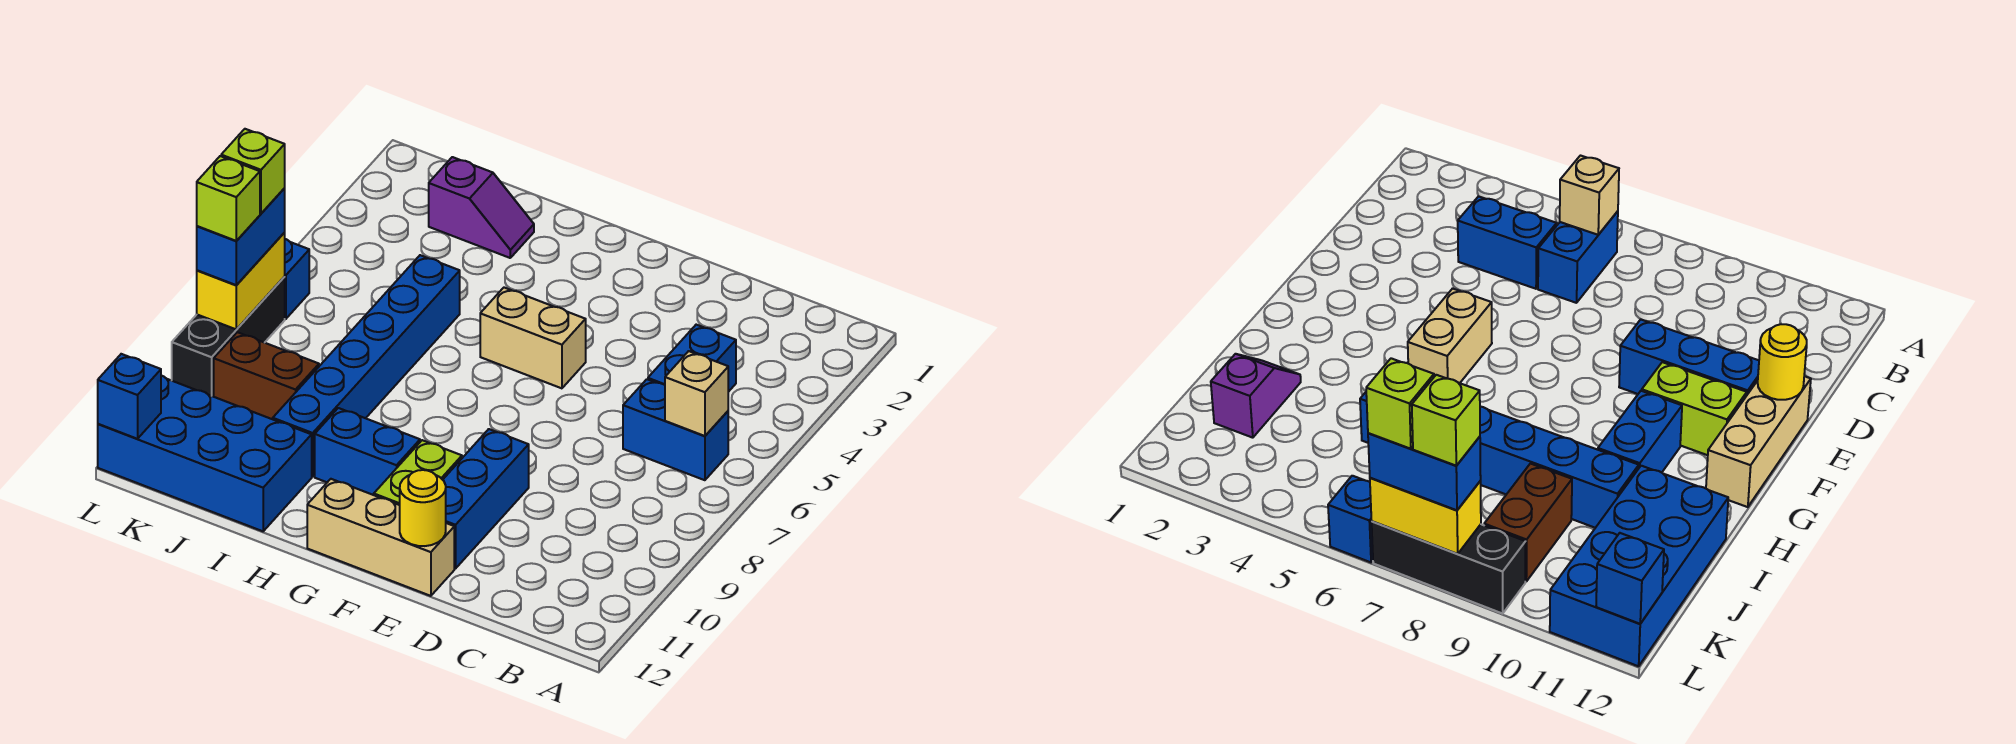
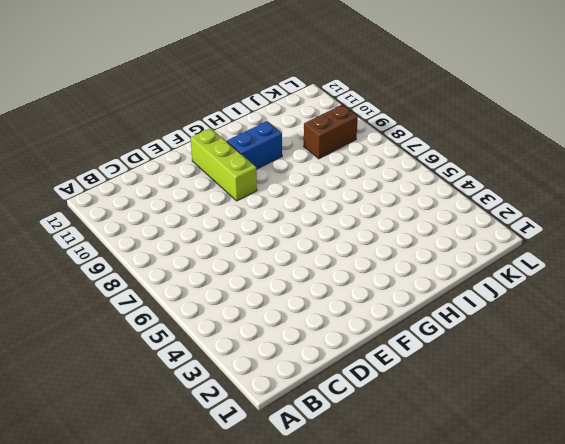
lime 1x3 brick [191,128,257,201] -> lime 1x2 brick [374,440,462,505]
none -> blue 1x2 brick [623,379,728,480]
none -> blue 1x2 brick [648,325,736,392]
none -> blue 1x3 brick [443,429,529,569]

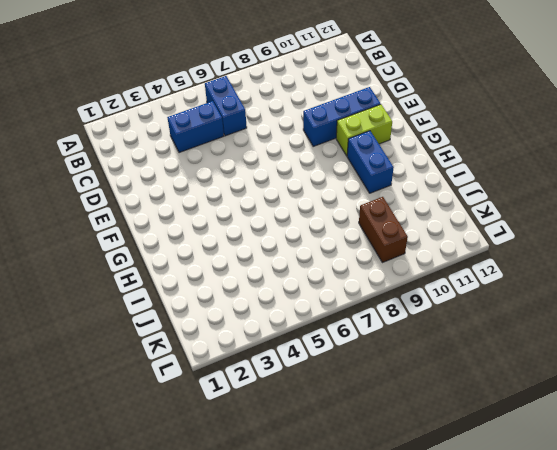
none -> tan 1x3 brick [307,479,454,596]
none -> tan 1x2 brick [480,288,586,388]
none -> purple 1x2 slope [429,157,534,258]

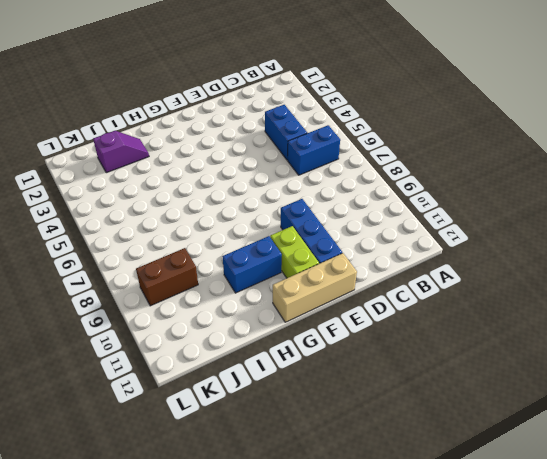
none -> tan 1x2 brick [480,288,586,388]
none -> blue 1x6 brick [273,255,460,477]
none -> blue 2x4 brick [98,376,312,531]

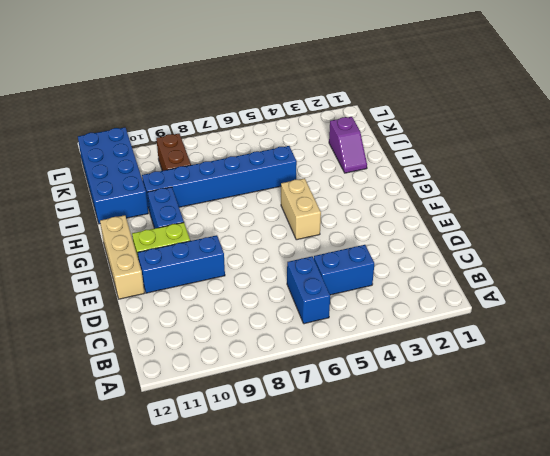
none -> blue 1x1 brick [284,239,309,319]
none -> black 1x3 brick [172,277,285,397]
none -> tan 1x1 brick [665,351,728,436]

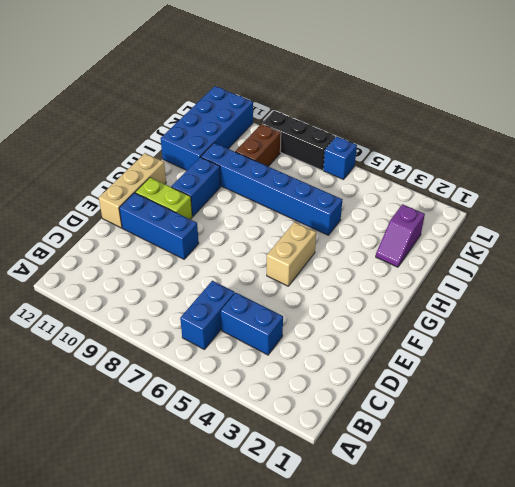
none -> tan 1x1 brick [665,351,728,436]
none -> yellow 1x1 round brick [400,470,446,546]
none -> yellow 1x2 brick [197,233,285,329]

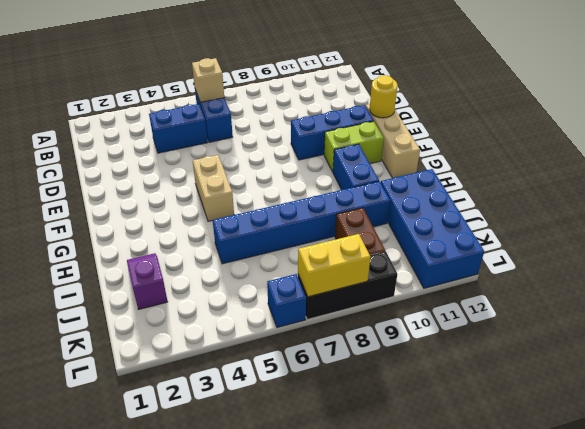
none -> blue 1x1 brick [98,354,161,439]
none -> blue 1x2 brick [197,188,285,285]
none -> lime 1x1 brick [221,129,285,214]

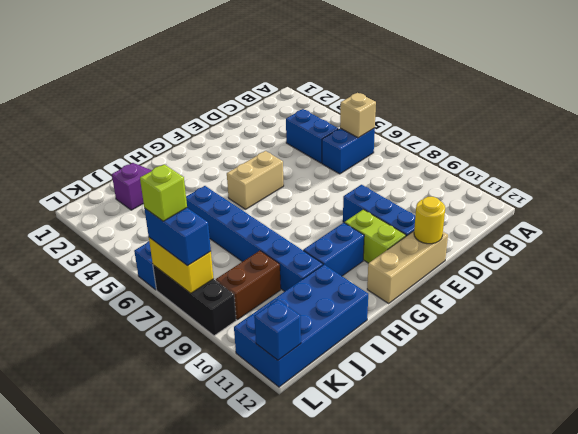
none -> lime 1x1 brick [197,156,260,241]

